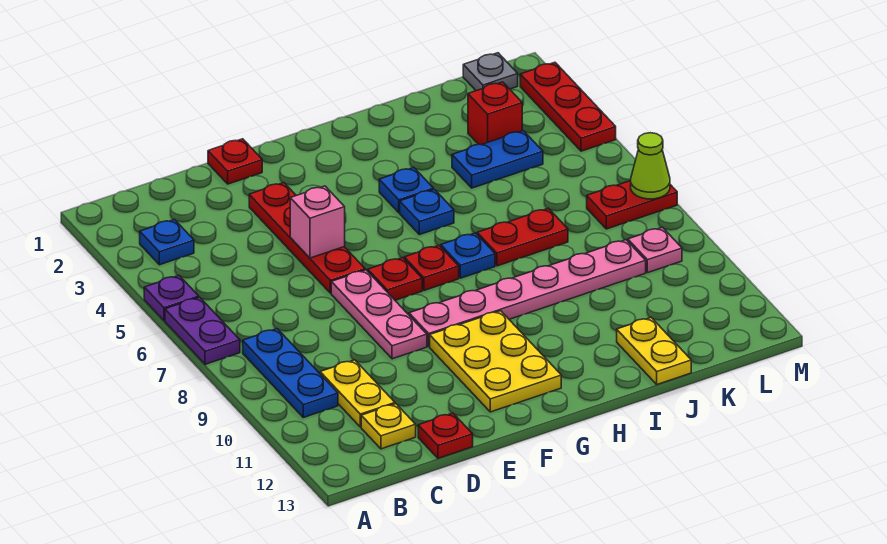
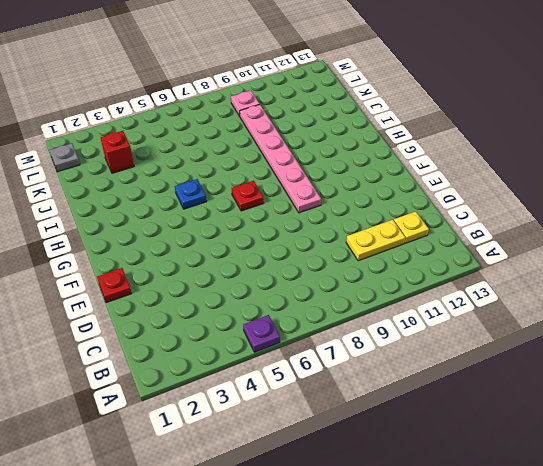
none -> purple 1x2 plate [165,297,240,364]
none -> blue 1x1 plate [140,220,194,265]
none -> blue 1x3 plate [243,329,338,418]

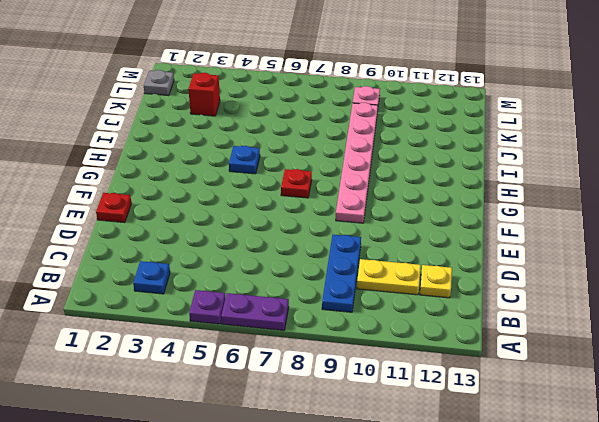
blue 1x3 plate [322,235,361,312] -> blue 1x3 plate turned to [243,329,338,418]
none -> red 1x1 plate [418,413,473,458]
none -> red 1x4 plate [249,183,365,293]
none -> pink 1x3 plate [331,270,427,359]

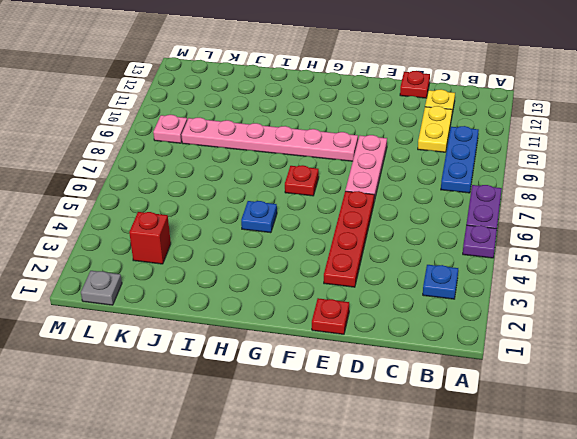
none -> red 1x1 plate [368,258,422,300]
none -> yellow 2x3 plate [430,311,561,412]
none -> blue 1x1 plate [379,168,433,213]

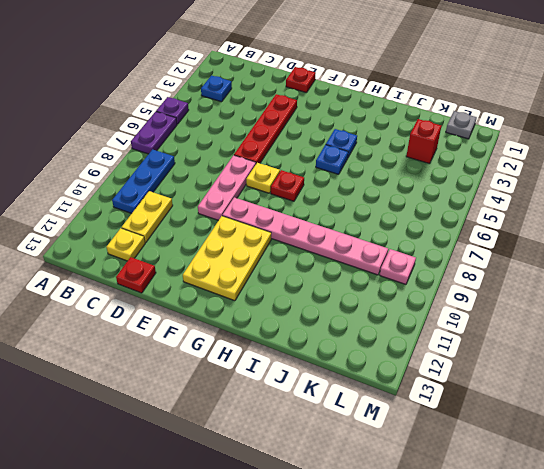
yellow 1x1 plate [246,163,280,193] -> red 1x1 plate [368,258,422,300]
none -> blue 1x1 plate [441,233,495,278]
none -> red 1x2 plate [477,208,568,266]
none -> blue 1x2 plate [452,131,543,188]

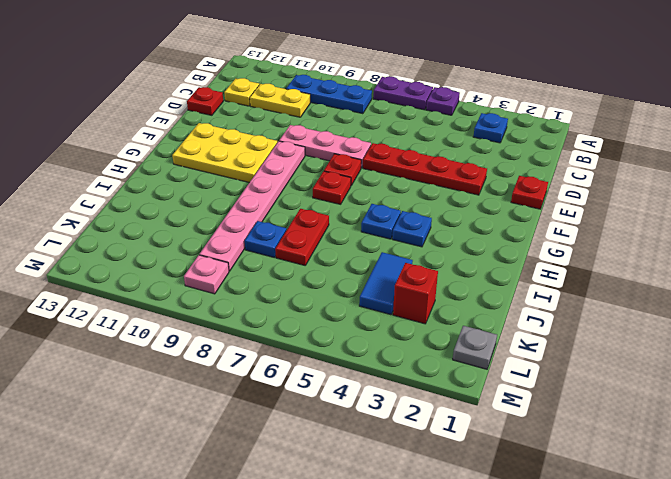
blue 1x2 tile [359,252,413,315] -> blue 1x2 plate [452,131,543,188]
blue 1x1 plate [245,221,286,257] -> blue 1x1 plate moved to [441,233,495,278]
none -> yellow 1x2 plate [617,318,691,384]
none -> red 1x2 plate [587,181,677,229]
none -> red 1x3 plate [520,62,616,151]

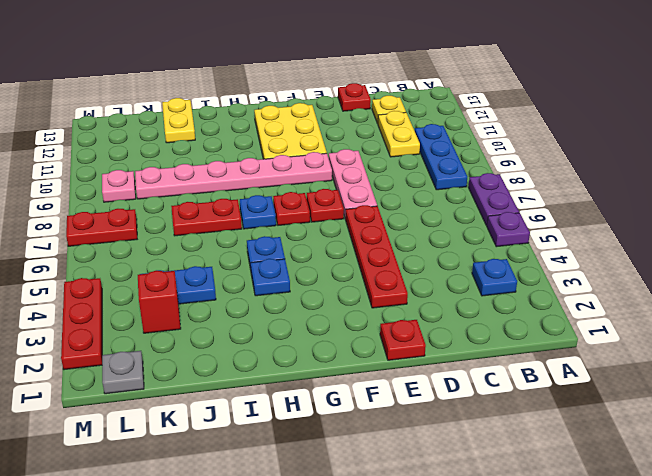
none -> pink 1x1 brick [290,186,345,258]
none -> lime 1x1 cone [631,133,670,199]

